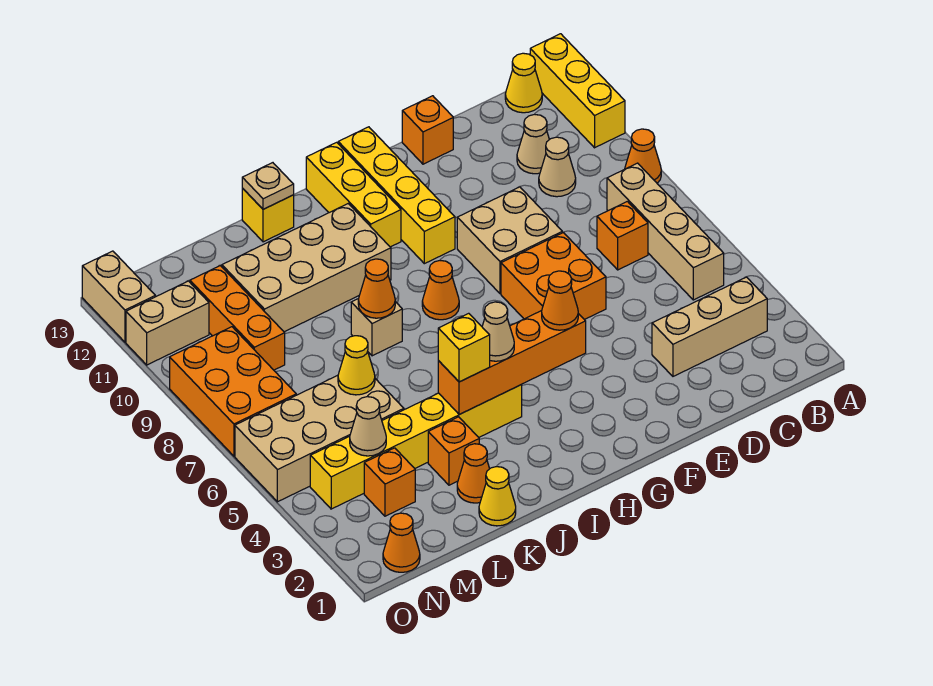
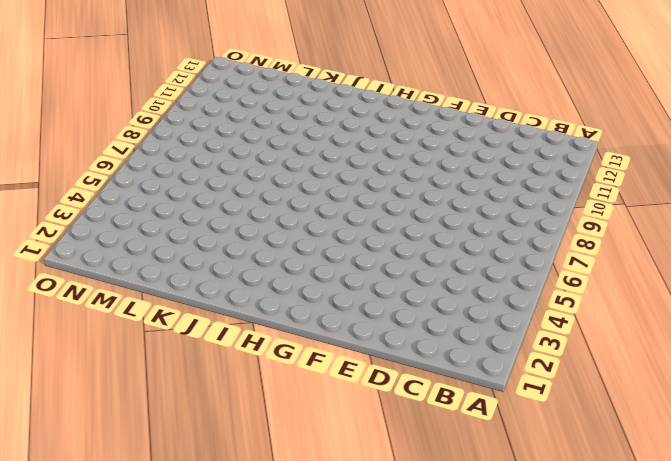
none -> orange 1x1 cone [625,129,661,183]
none -> yellow 1x3 brick [530,34,625,148]
none -> tan 1x3 brick [652,277,767,376]
none -> tan 1x4 brick [607,163,724,300]

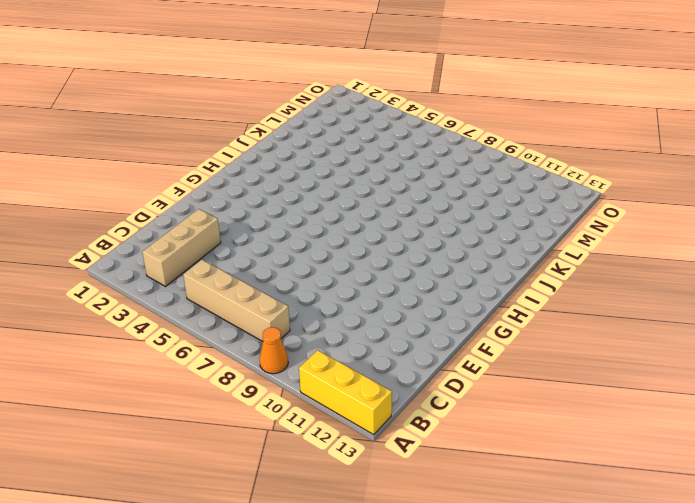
none -> yellow 1x1 cone [505,53,542,113]
none -> orange 1x1 brick [597,201,648,270]
none -> tan 1x1 cone [539,137,576,197]
none -> tan 1x1 cone [517,114,549,174]

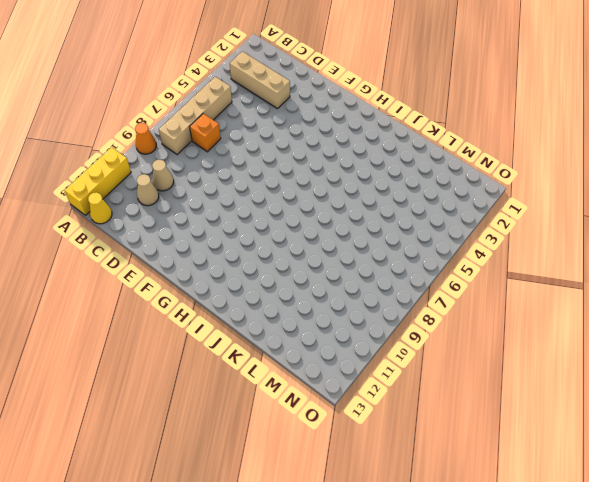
none -> orange 2x2 brick [501,233,606,320]
none -> tan 2x2 brick [457,187,562,294]
none -> orange 1x1 brick [402,96,453,164]
none -> yellow 1x4 brick [338,127,455,264]

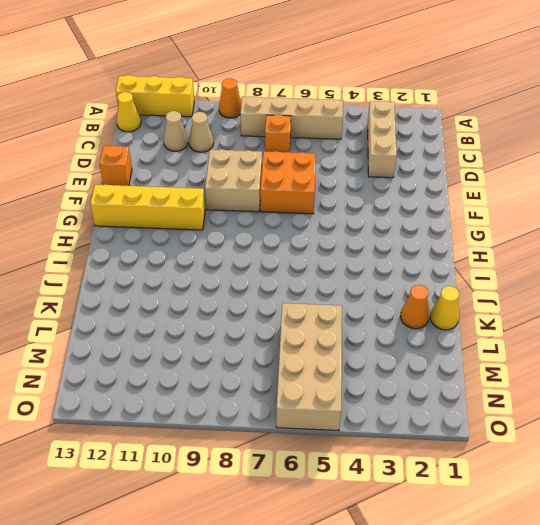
none -> orange 1x1 cone [422,261,459,320]
none -> yellow 1x3 brick [306,142,401,247]
none -> yellow 1x6 brick [310,385,522,509]
none -> tan 2x4 brick [222,204,391,332]

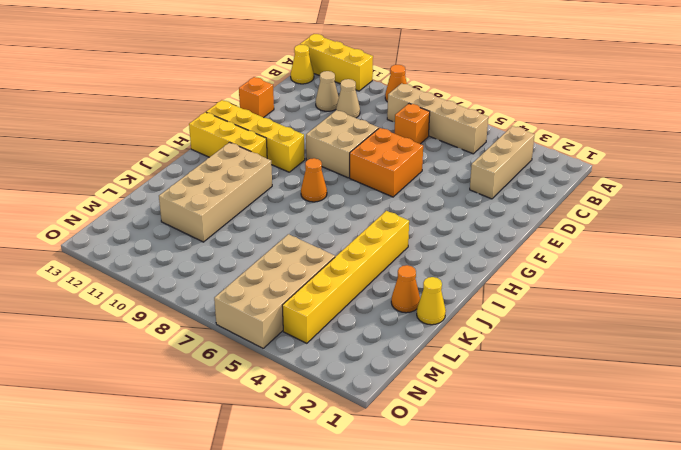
none -> tan 1x1 brick [351,299,402,356]
none -> yellow 1x1 brick [242,188,294,242]
none -> orange 1x1 brick [428,417,479,485]
none -> orange 1x1 brick [364,448,415,516]

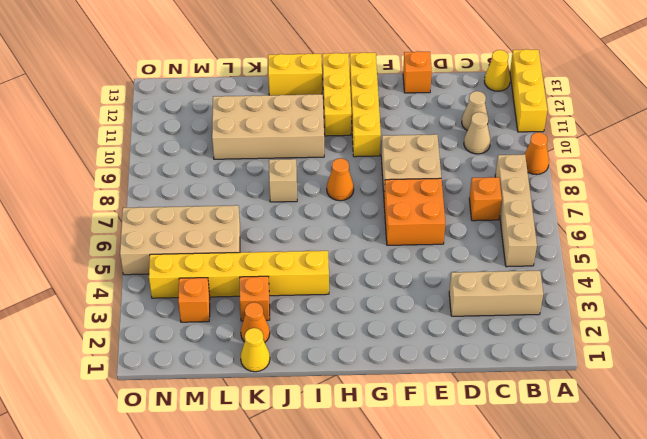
yellow 1x2 brick [268,54,322,95] -> yellow 1x1 brick [242,188,294,242]
none -> orange 1x3 brick [190,266,285,370]
none -> orange 1x1 cone [383,513,420,572]
none -> orange 2x3 brick [170,327,296,456]
none -> tan 1x2 brick [126,281,209,365]

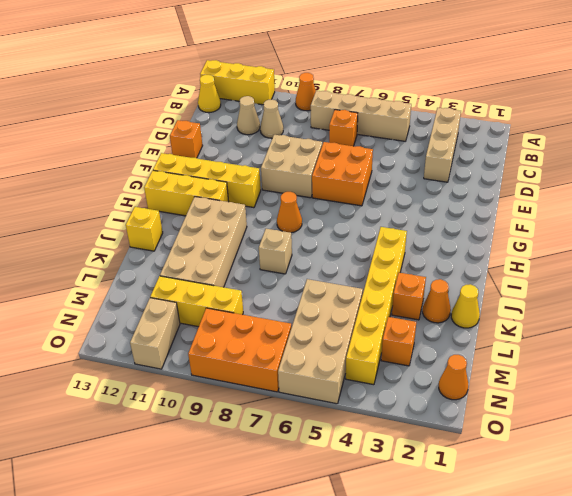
yellow 1x3 brick [150,276,243,327] -> orange 1x3 brick [190,266,285,370]
none -> tan 1x2 brick [82,251,155,342]
none -> orange 1x4 brick [438,311,586,415]
none -> orange 1x1 cone [358,259,395,318]
none -> tan 1x1 plate [242,163,294,209]

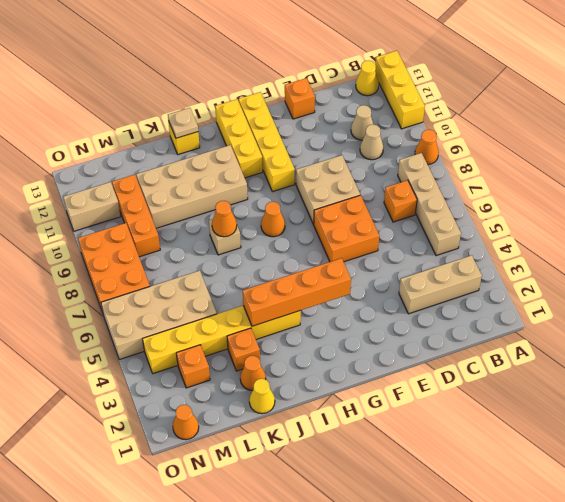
none -> tan 1x2 brick [82,251,155,342]
none -> yellow 1x1 cone [338,336,375,395]
none -> tan 1x1 cone [350,397,386,456]
none -> orange 1x1 cone [542,271,578,330]

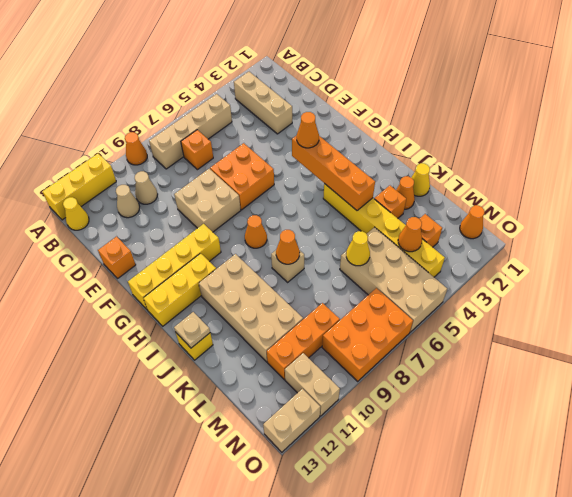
orange 1x1 cone [398,217,422,252] -> tan 1x1 cone [350,397,386,456]
none -> tan 1x1 cone [482,302,514,361]
none -> yellow 1x1 brick [438,313,490,382]

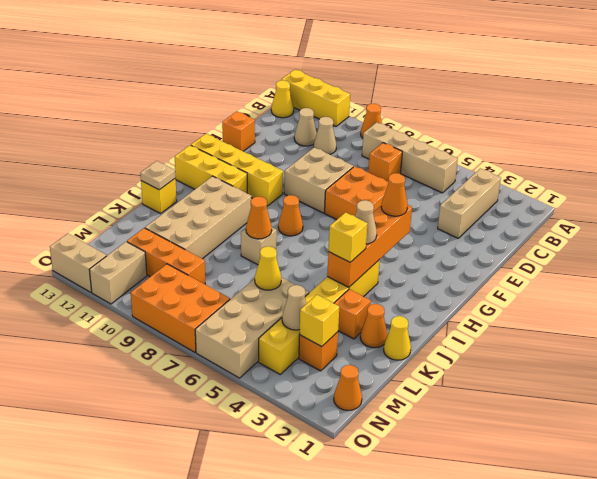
yellow 1x1 brick [300,295,339,347] -> none

